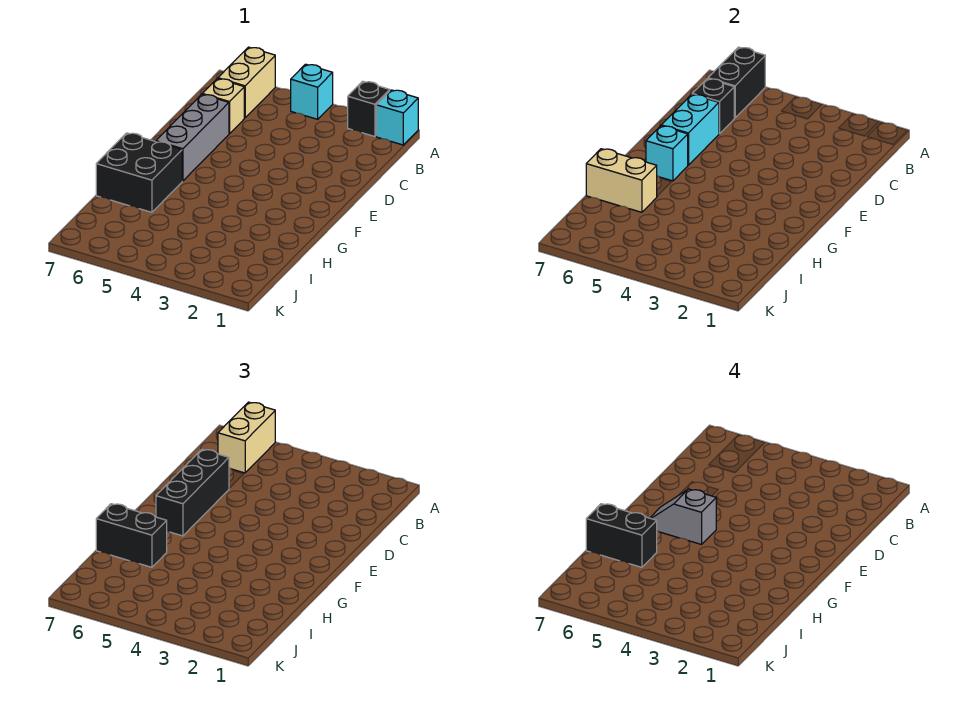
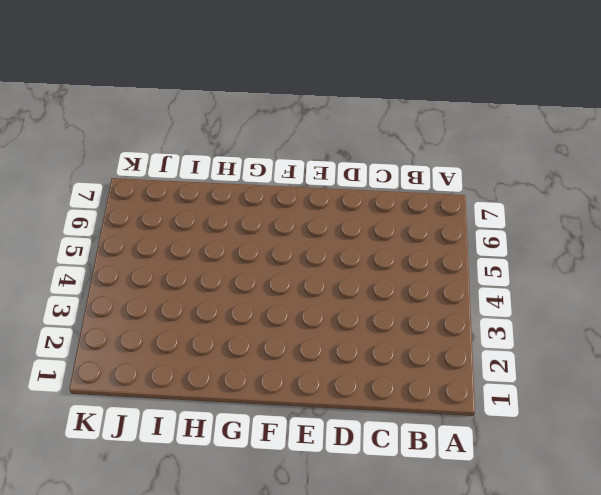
none -> cyan 1x1 brick [376,90,418,145]
none -> black 1x1 brick [348,81,390,137]
none -> cyan 1x1 brick [291,64,333,119]

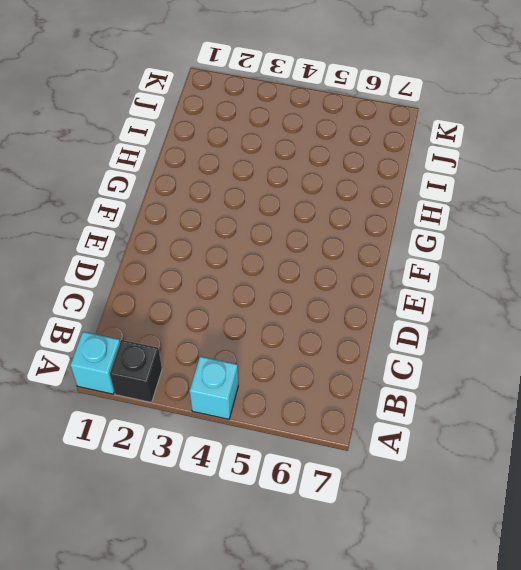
none -> tan 1x2 brick [218,47,275,118]
none -> tan 1x1 brick [203,79,244,134]
none -> grey 1x3 brick [156,94,229,181]

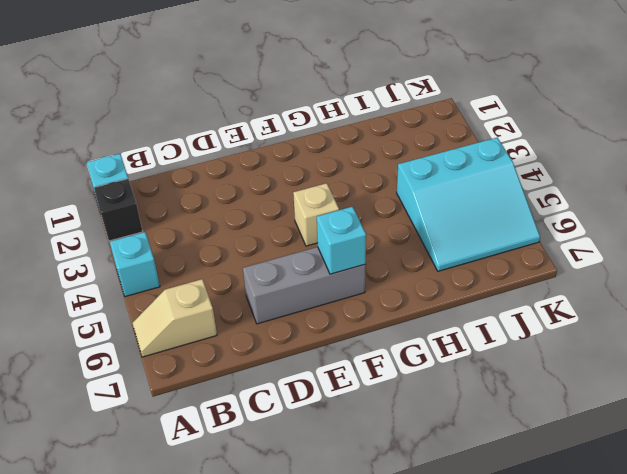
tan 1x2 slope [133,279,217,357] -> tan 1x2 brick [218,47,275,118]
tan 1x1 brick [293,183,339,246] -> tan 1x1 brick moved to [203,79,244,134]
cyan 3x3 slope [397,138,540,271] -> none
none -> black 2x2 brick [96,133,182,212]
none -> black 1x2 brick [708,47,765,118]
none -> black 1x1 brick [693,79,734,134]

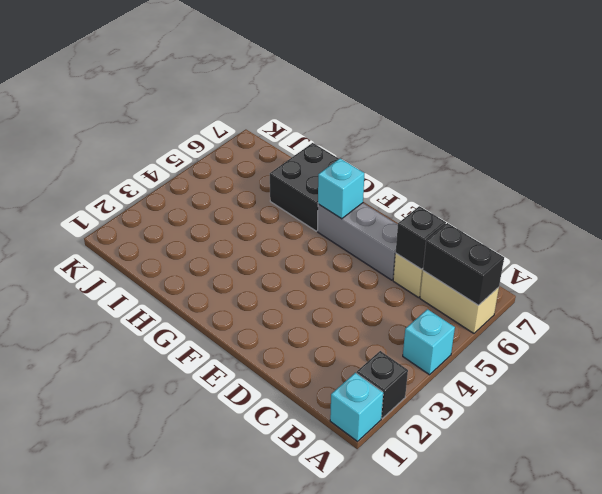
none -> cyan 1x2 brick [661,94,719,165]
none -> tan 1x2 brick [586,149,657,212]
none -> tan 1x2 brick [218,402,275,473]

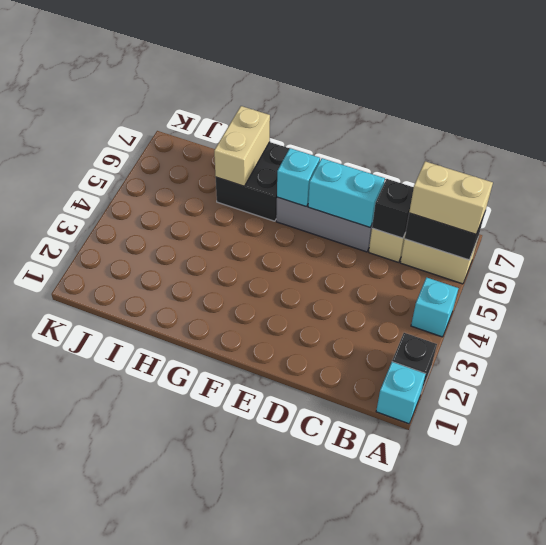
none -> black 1x3 brick [156,449,229,536]
none -> black 1x2 brick [96,504,167,567]
none -> grey 1x2 slope [650,489,716,544]

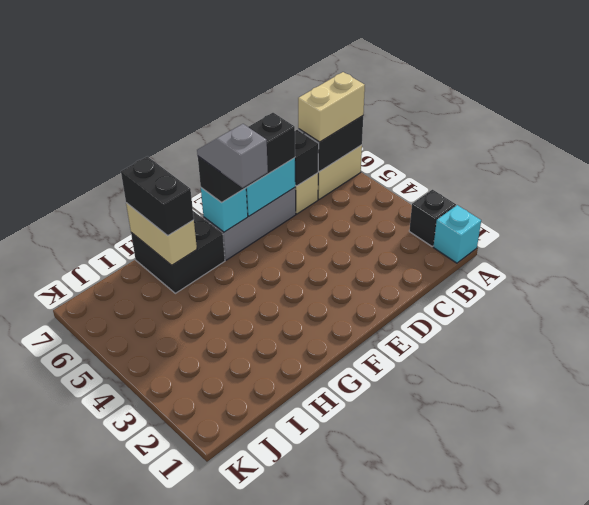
none -> cyan 1x1 brick [291,64,333,119]
none -> black 1x2 brick [586,504,657,567]

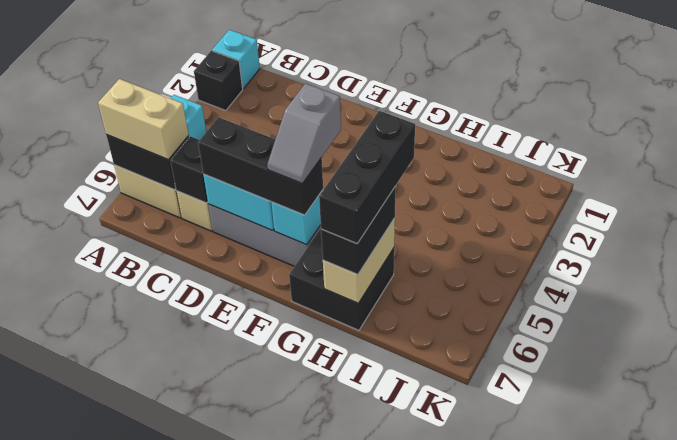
black 1x3 brick [319,111,415,244] -> black 1x2 brick [586,504,657,567]

